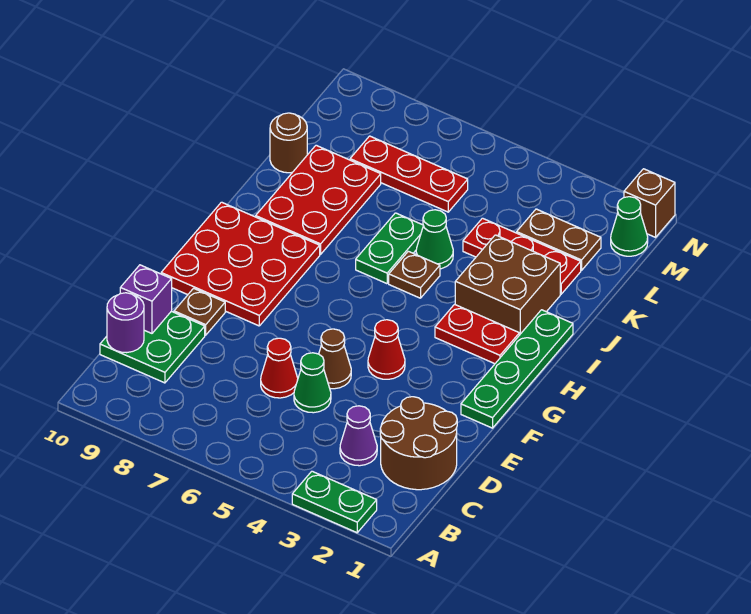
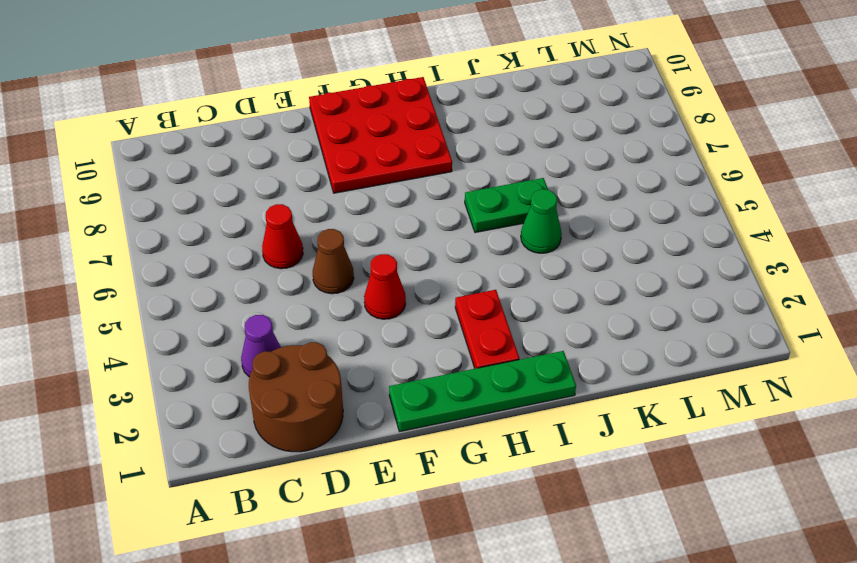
none -> green 1x2 plate [292,471,377,533]
none -> green 2x2 plate [100,311,205,383]
none -> green 1x1 cone [294,353,331,413]

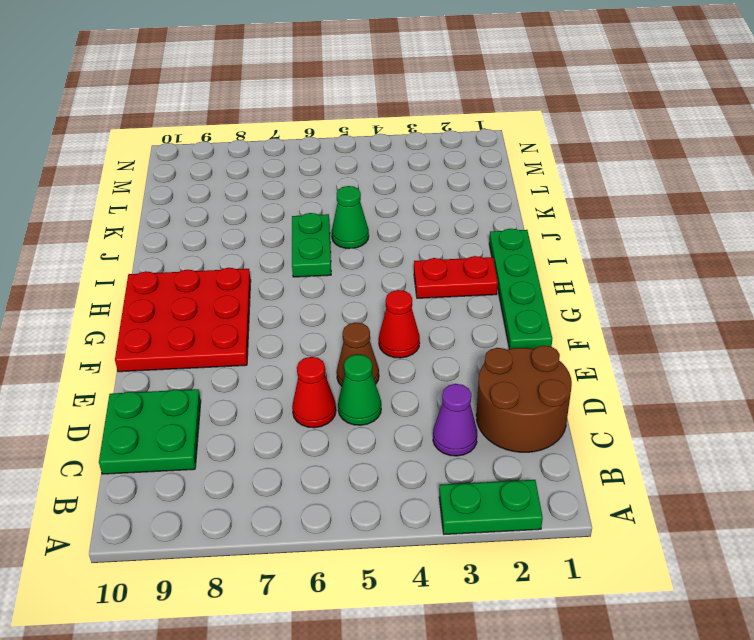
none -> brown 1x1 plate [174,288,225,335]
none -> brown 2x2 brick [455,235,560,335]
none -> brown 1x1 plate [389,251,440,298]

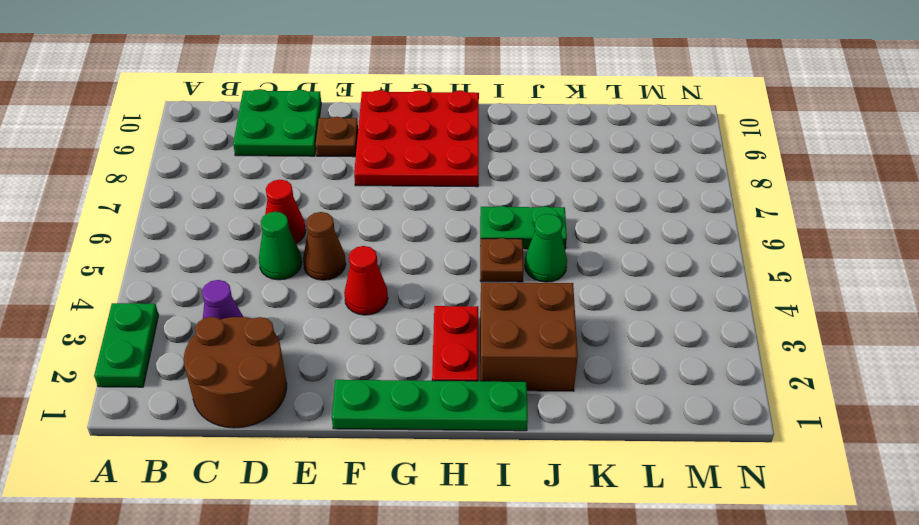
none -> red 2x3 plate [256,145,381,254]
none -> red 1x3 plate [463,218,581,294]
none -> brown 1x1 round brick [270,113,307,173]

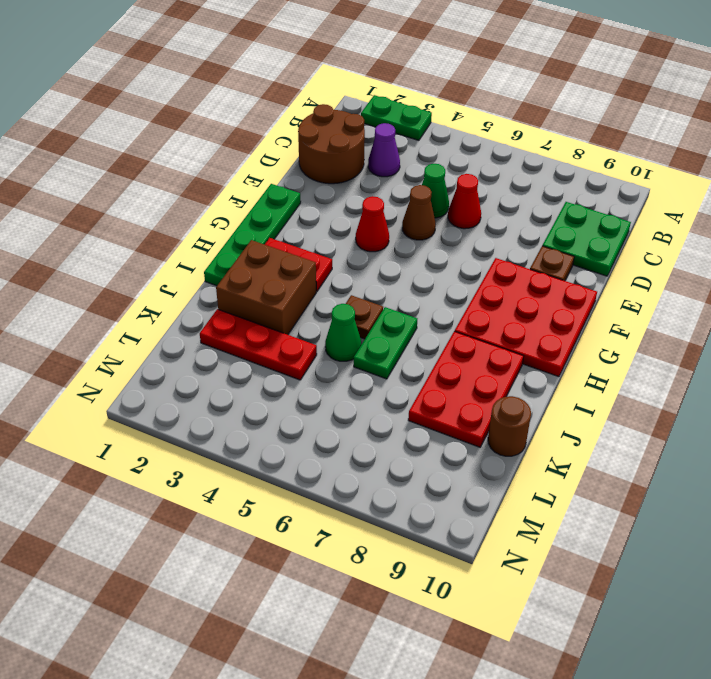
none -> brown 1x2 plate [517,209,601,271]
none -> red 1x3 plate [350,136,468,212]
none -> green 1x1 cone [611,197,648,256]

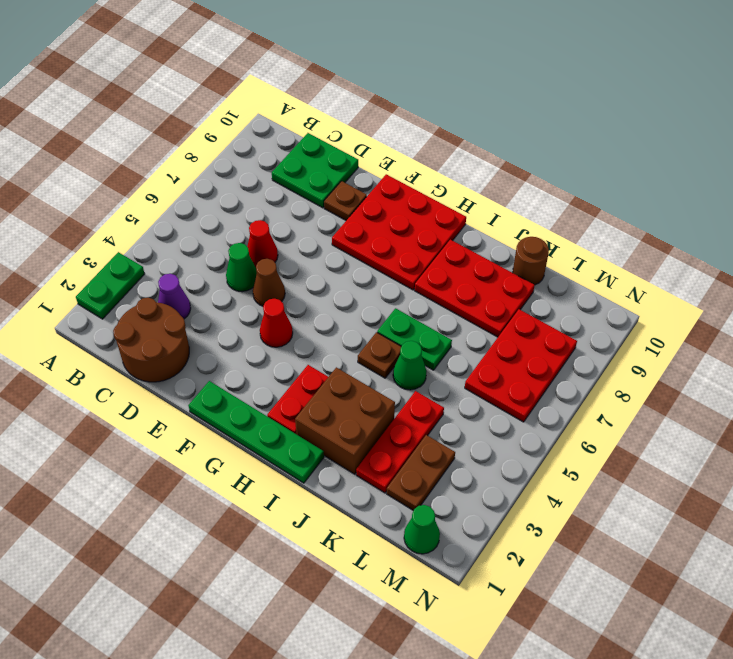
red 2x3 plate [465,309,577,422] -> red 1x3 plate [350,136,468,212]
none -> brown 1x1 brick [624,169,675,237]
none -> purple 1x1 round brick [107,293,144,353]
none -> purple 1x1 brick [120,265,172,333]

